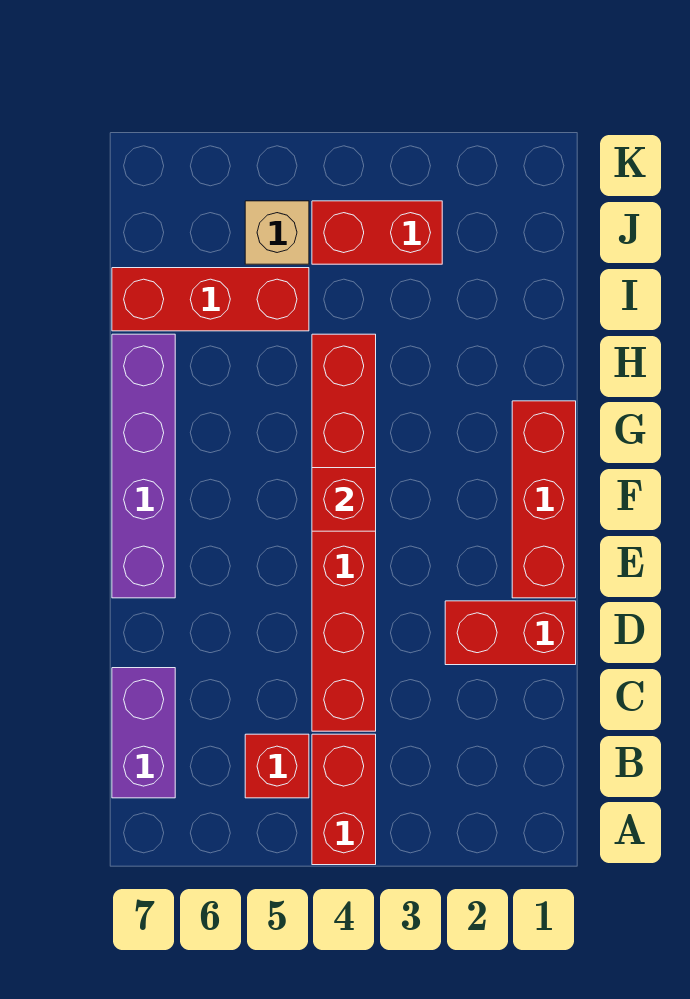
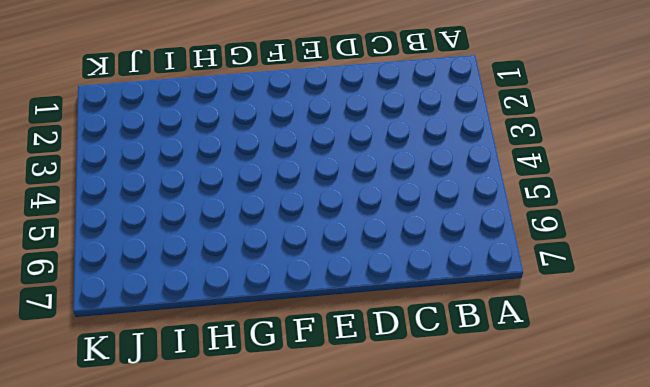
none -> red 1x2 brick [312,734,376,865]
none -> red 1x1 brick [245,734,309,798]

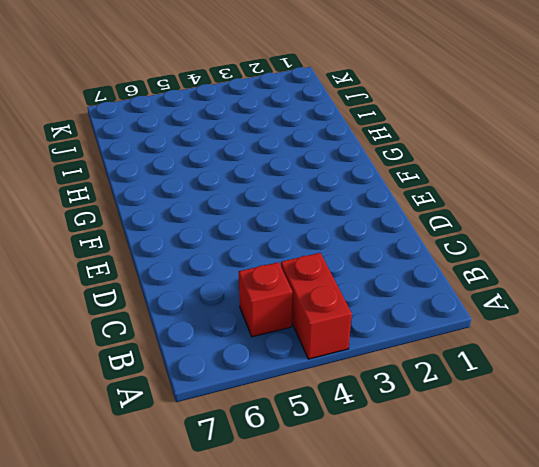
none -> purple 1x2 brick [112,668,175,798]
none -> red 1x6 brick [312,334,376,731]

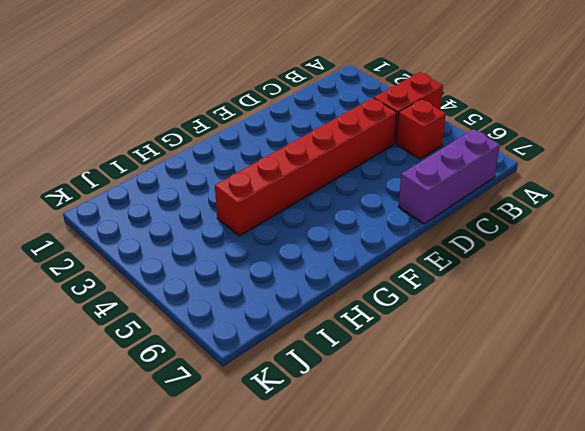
purple 1x3 brick [399,129,500,224] -> purple 1x2 brick [112,668,175,798]
none -> red 1x2 brick [445,601,576,665]
none -> red 1x3 brick [512,401,576,598]

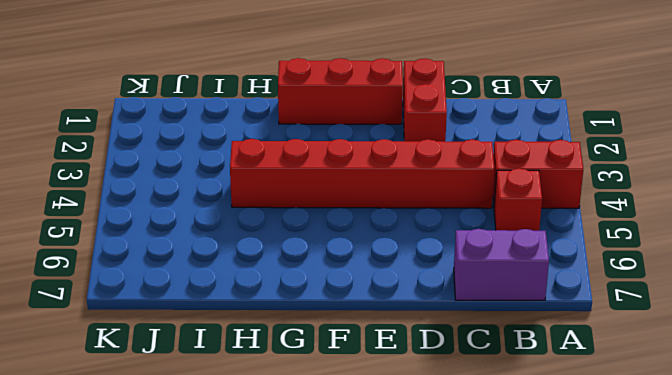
none -> purple 1x4 brick [112,334,175,598]
none -> red 1x3 brick [112,268,309,331]

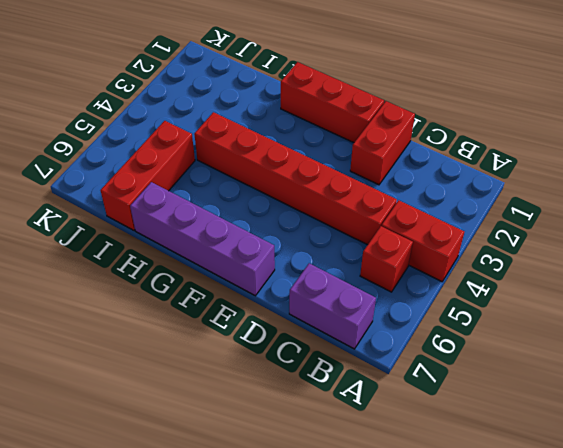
none -> red 1x2 brick [312,201,442,264]
none -> tan 1x1 brick [245,201,309,264]

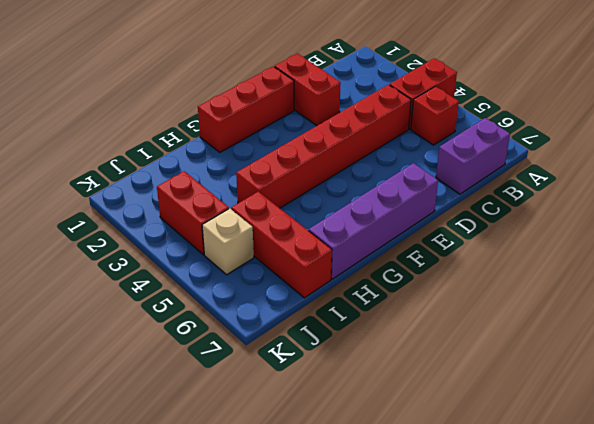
none -> red 1x1 brick [312,468,376,531]

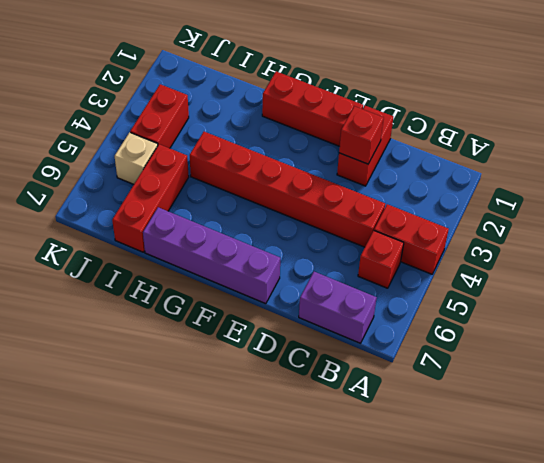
red 1x1 brick [339,106,384,164] -> red 1x1 brick moved to [312,468,376,531]

